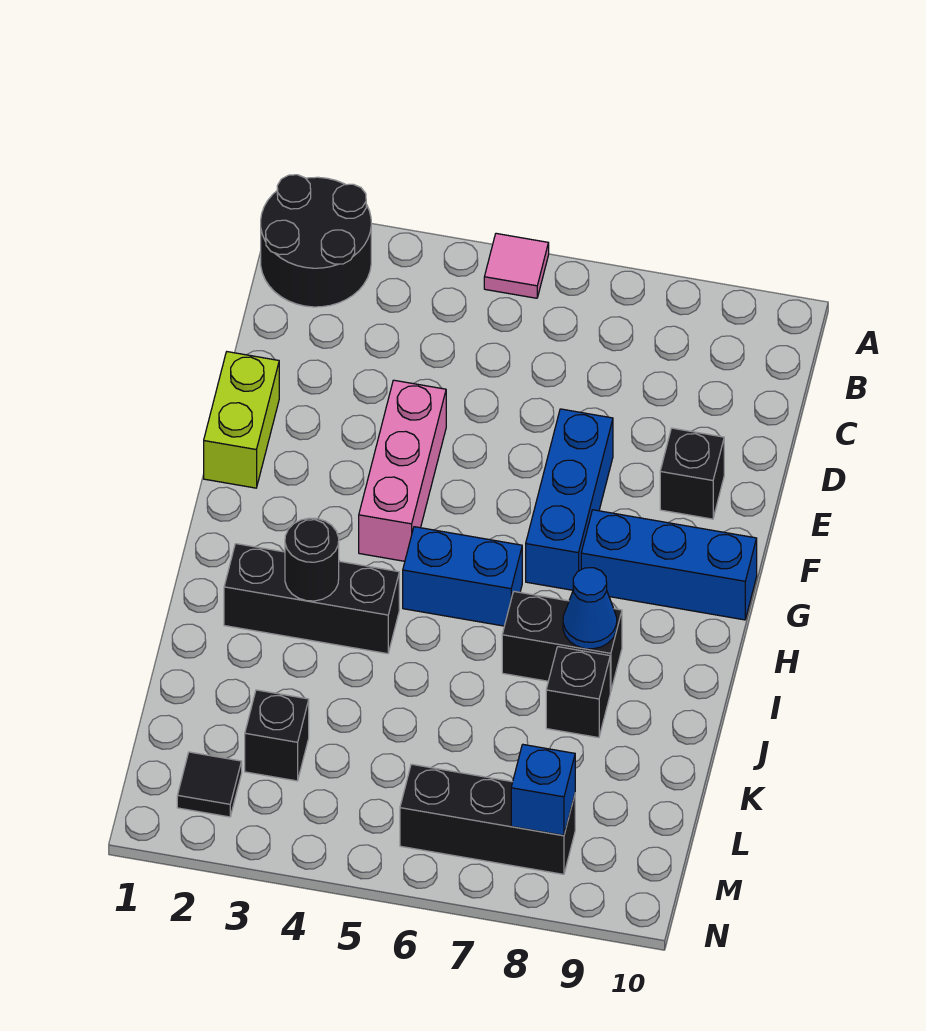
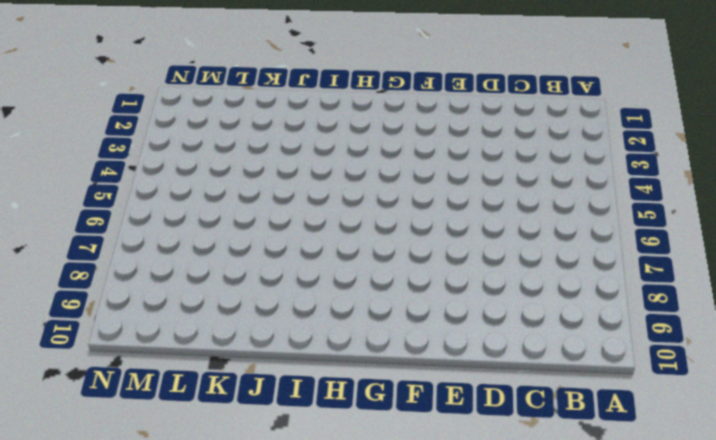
none -> black 2x2 round brick [261,175,371,307]
none -> pink 1x1 tile [484,233,549,298]
none -> lime 1x2 brick [204,352,279,488]

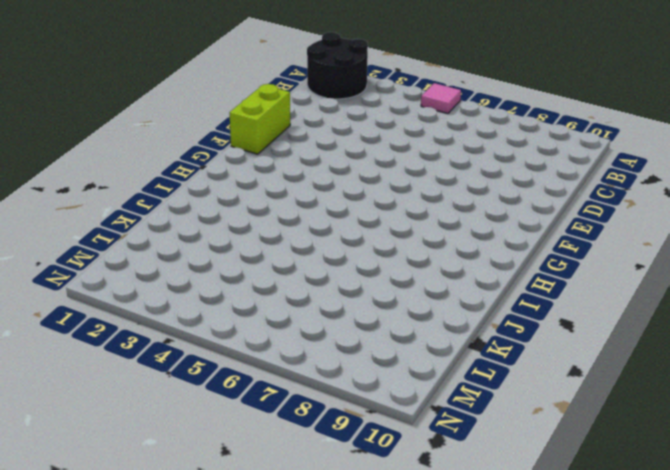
none -> pink 1x3 brick [359,380,446,561]
none -> blue 1x3 brick [526,409,613,590]
none -> black 1x1 brick [660,428,724,519]

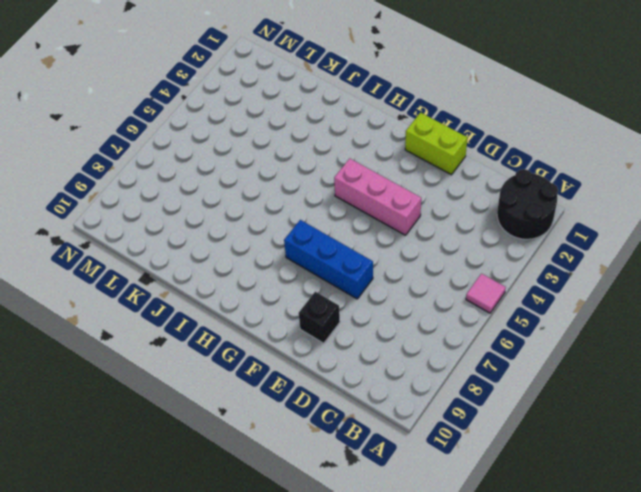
none -> blue 1x3 brick [581,510,757,620]
none -> blue 1x2 brick [403,527,522,626]
none -> black 1x3 brick [224,544,399,654]

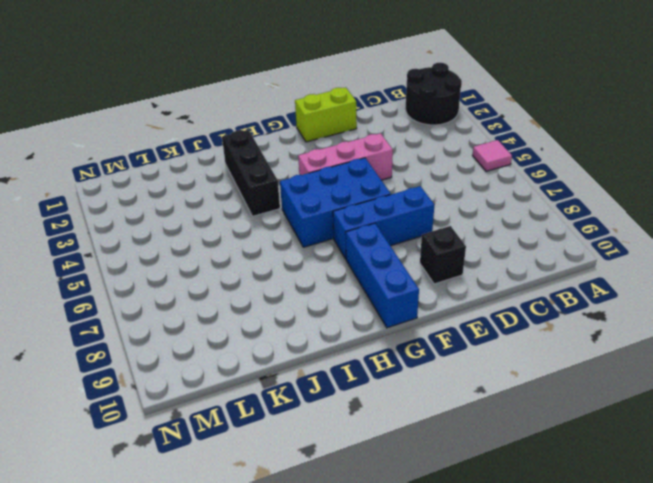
blue 2x3 brick [280,158,391,247] -> blue 1x2 brick [403,527,522,626]
none -> black 1x2 brick [502,592,622,692]
none -> black 1x1 brick [546,647,610,738]
none -> black 1x1 brick [245,690,309,781]

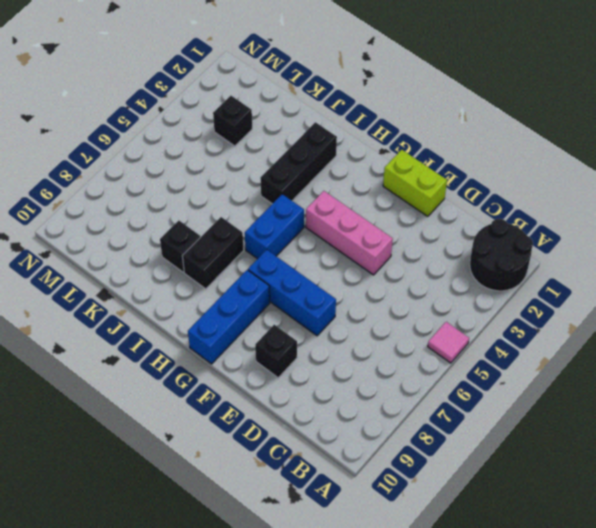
none -> black 1x1 tile [177,752,242,817]
none -> black 1x3 brick [400,764,575,874]
none -> black 1x1 round brick [285,518,339,601]

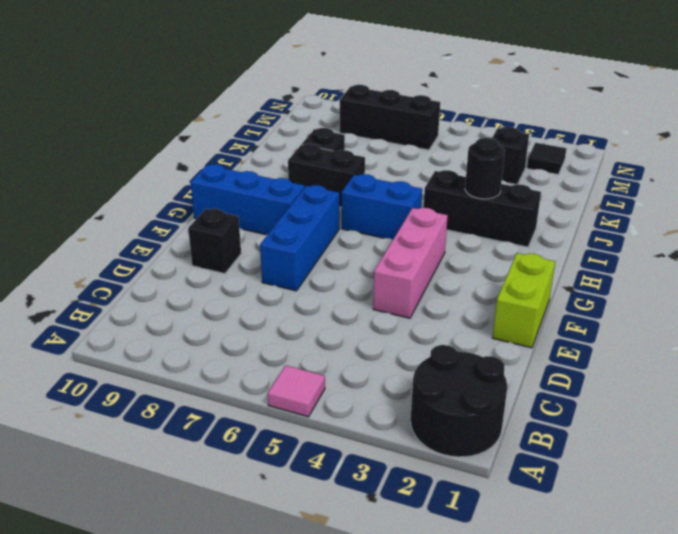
none -> blue 1x1 cone [563,568,617,649]
none -> blue 1x1 brick [511,745,575,835]

